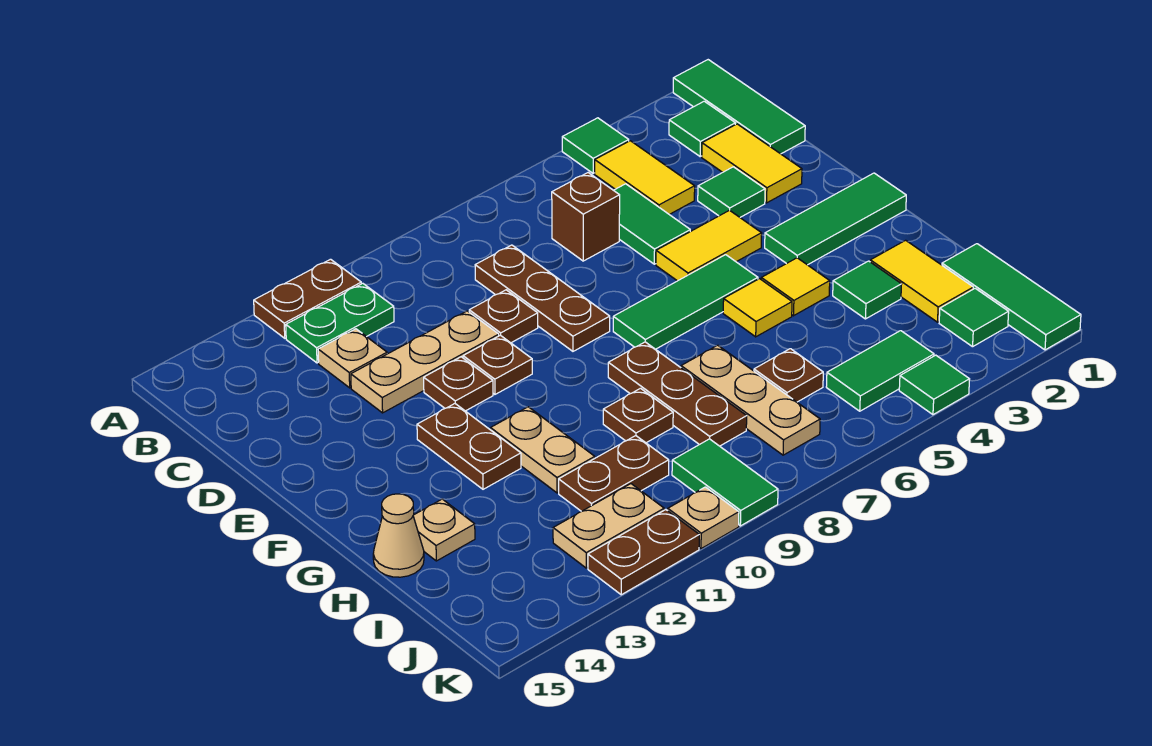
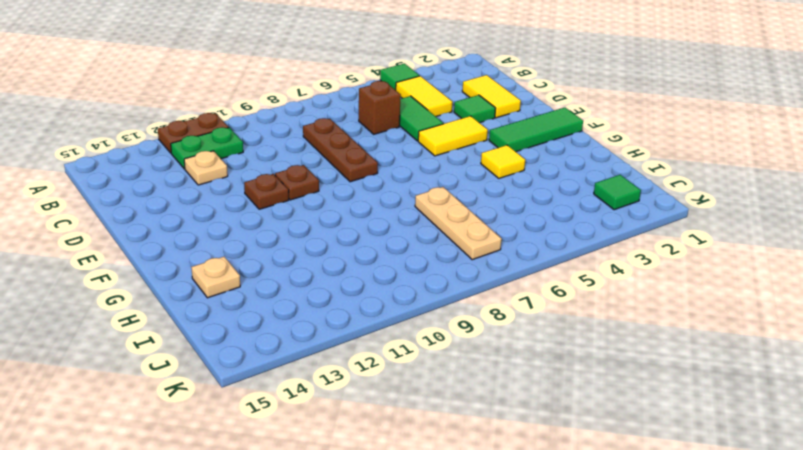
none -> green 1x3 tile [673,60,805,154]
none -> green 1x1 tile [669,101,736,156]
none -> brown 1x1 plate [469,290,538,343]
none -> tan 1x3 plate [351,311,499,413]

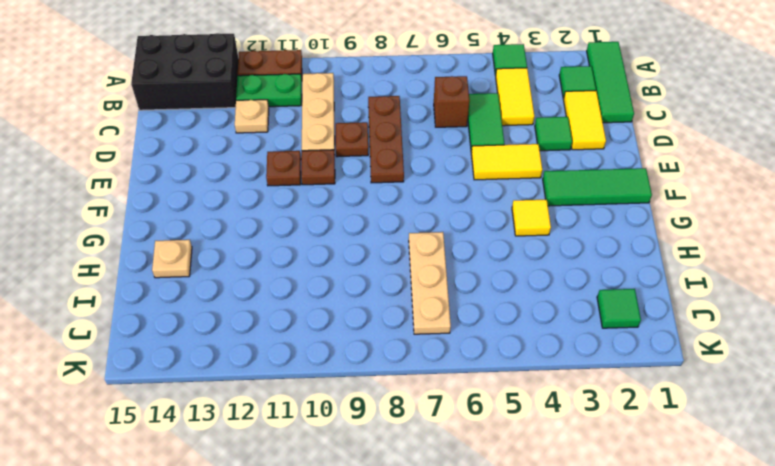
black 2x3 brick [131,33,238,110] -> none
tan 1x3 plate [302,73,335,153] -> tan 1x3 plate turned to [351,311,499,413]
none -> green 1x3 tile [613,255,758,349]
none -> brown 1x2 plate [417,404,521,489]
none -> yellow 1x1 tile [723,279,792,337]
none -> brown 1x3 plate [608,342,747,446]

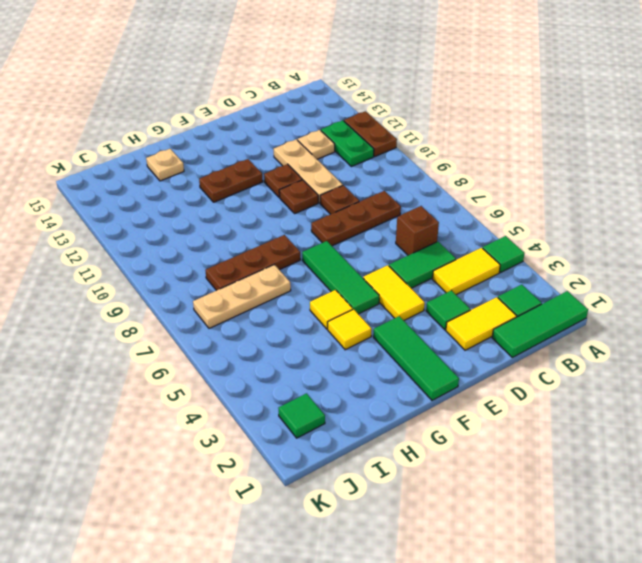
none -> tan 1x2 plate [491,407,595,493]
none -> yellow 1x2 tile [870,240,973,322]
none -> green 1x1 tile [833,261,902,319]
none -> brown 1x1 plate [603,388,673,443]

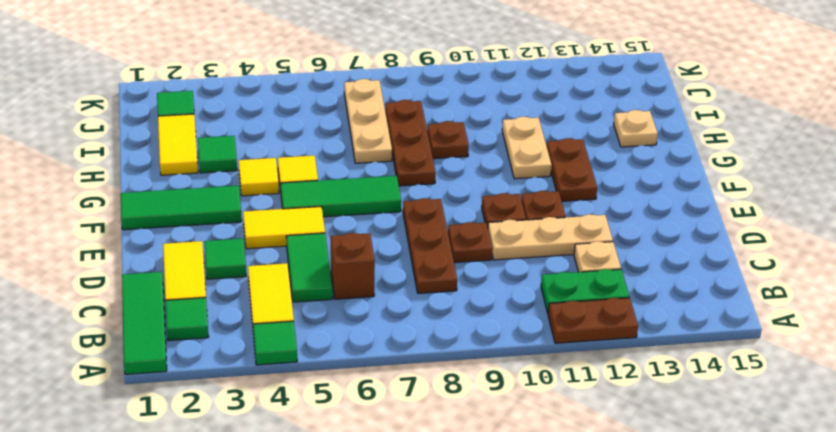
none -> tan 1x1 cone [373,494,424,577]
none -> green 1x3 tile [942,244,1081,350]
none -> brown 1x1 plate [754,349,823,402]
none -> brown 1x2 plate [559,436,669,511]

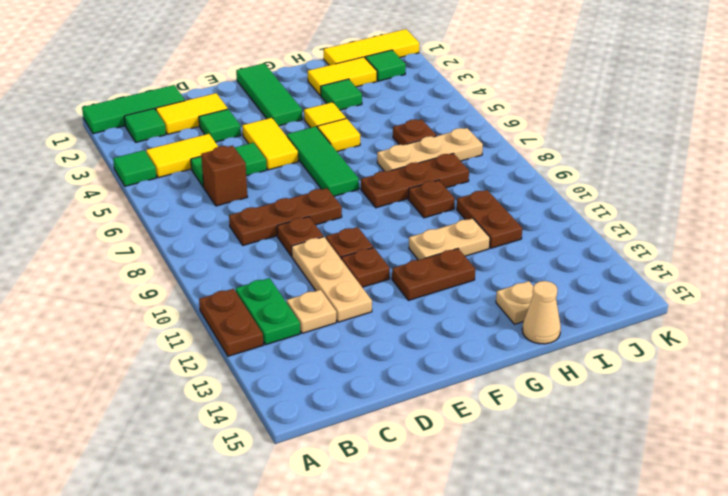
yellow 1x3 tile [324,29,419,65] -> green 1x3 tile [942,244,1081,350]
none -> green 1x2 tile [826,331,934,411]
none -> green 1x2 tile [672,439,778,526]
none -> tan 1x2 plate [553,484,664,568]
none -> green 1x1 tile [899,355,970,415]

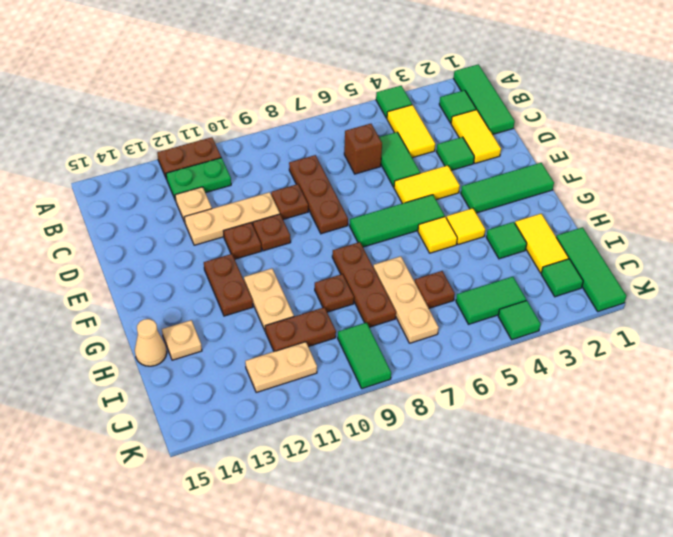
none -> tan 1x1 plate [668,487,739,549]
none -> brown 1x2 plate [588,510,699,595]

